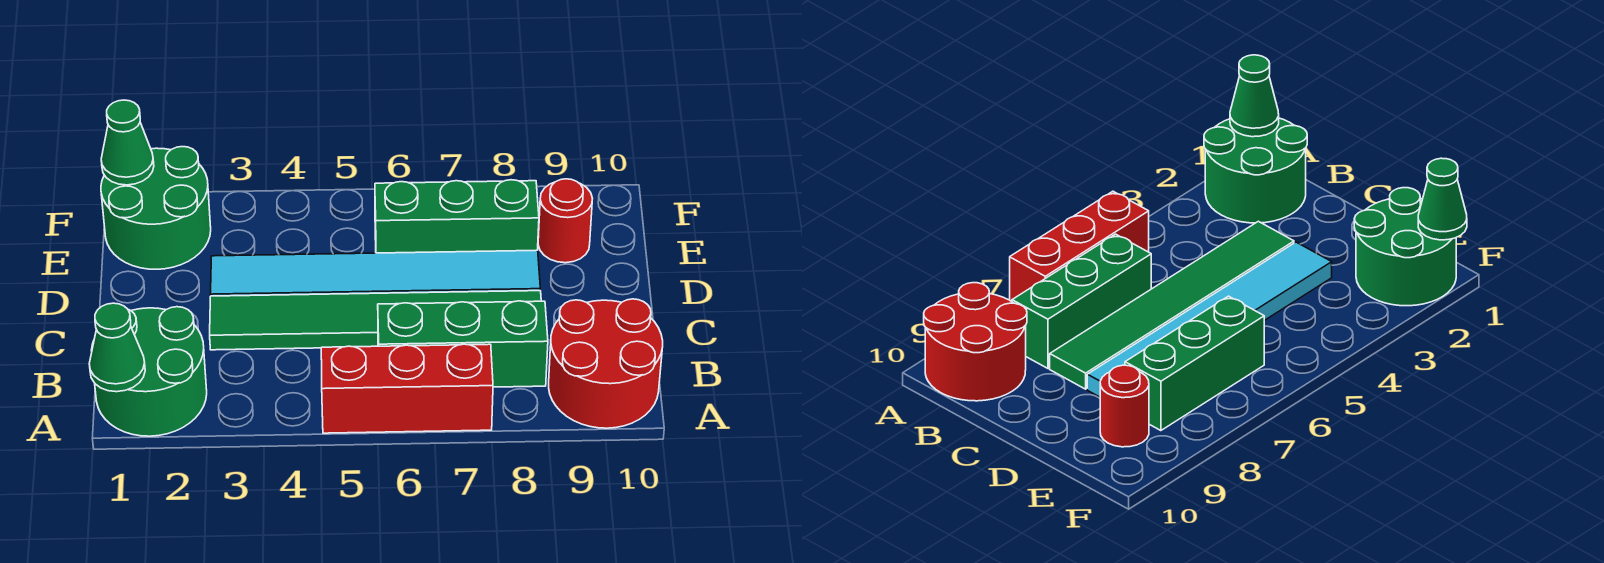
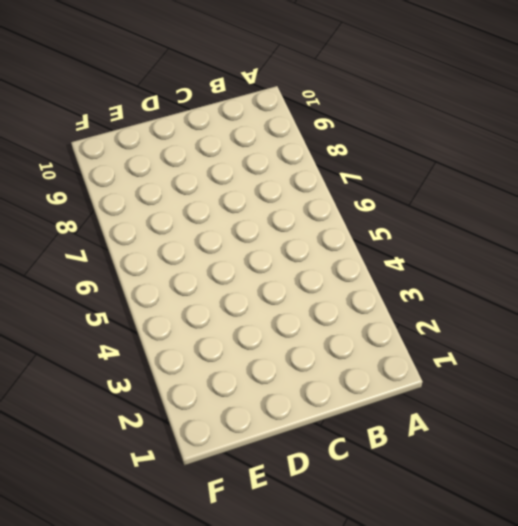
none -> green 2x2 round brick [91,307,207,436]
none -> red 1x3 brick [321,344,493,433]

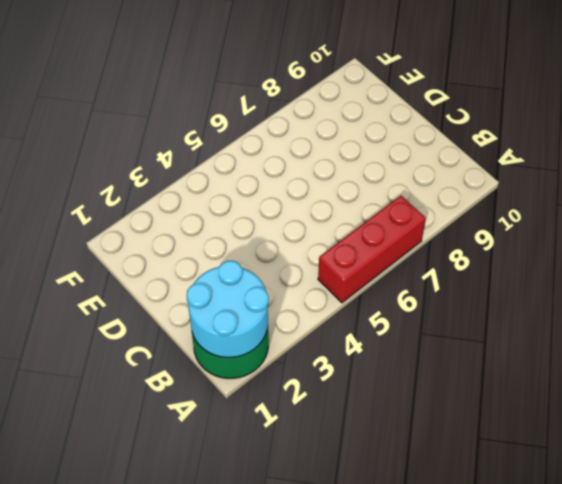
cyan 2x2 round brick [187,261,269,357] -> green 1x1 cone [89,303,145,392]
none -> red 2x2 round brick [549,299,663,428]
none -> green 1x3 brick [378,301,548,387]

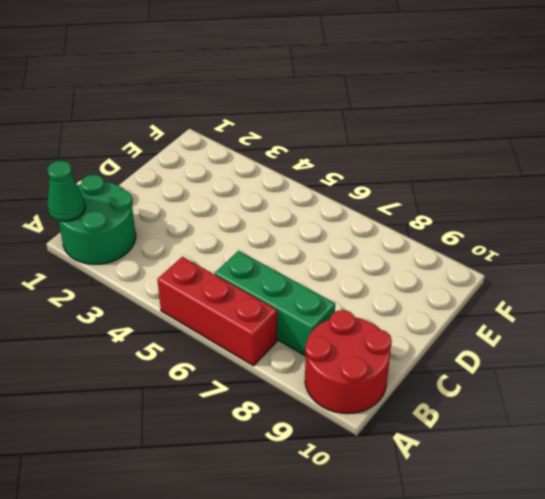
none -> green 1x6 tile [210,291,541,350]
none -> cyan 1x6 tile [211,250,540,296]

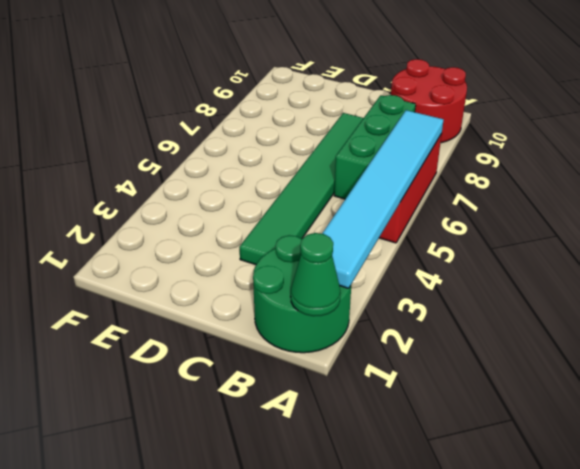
cyan 1x6 tile [322,110,444,288] -> cyan 1x6 tile moved to [211,250,540,296]
none -> green 2x2 round brick [101,147,211,269]
none -> green 1x3 brick [375,180,539,253]

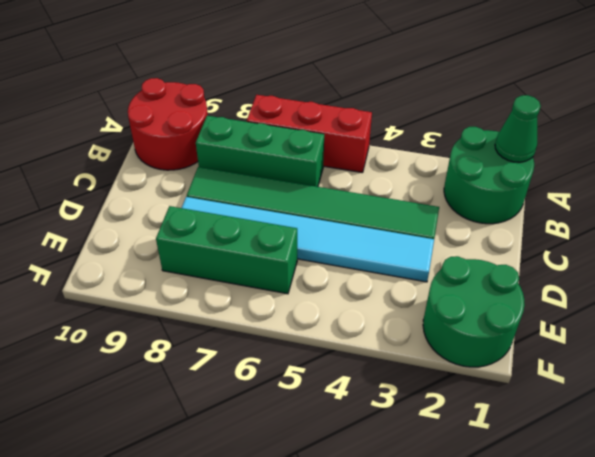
none -> red 1x1 round brick [538,179,593,263]
none -> green 1x1 cone [101,100,154,185]

